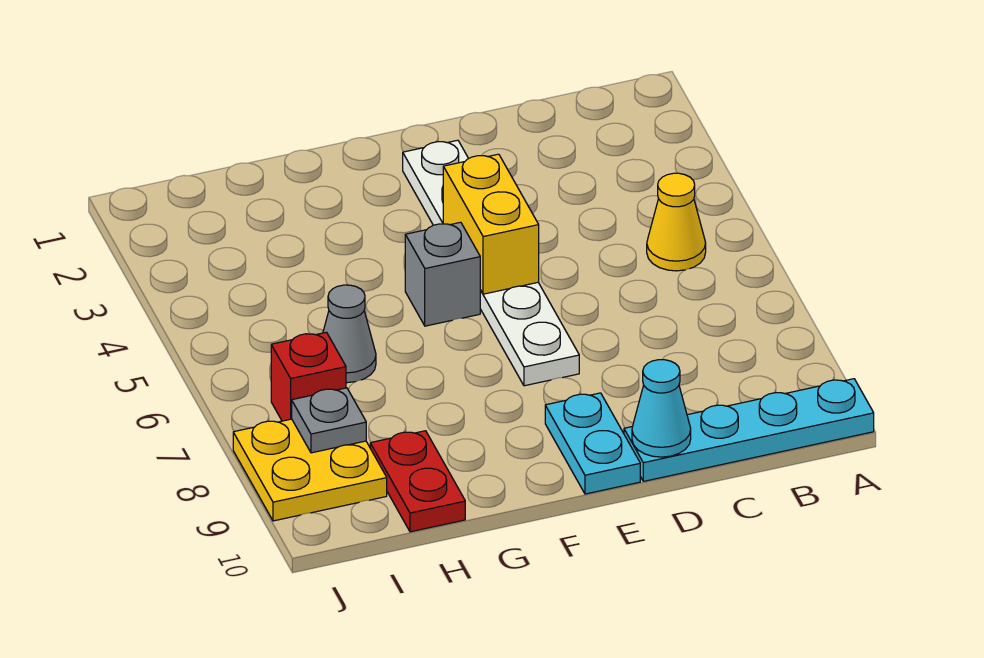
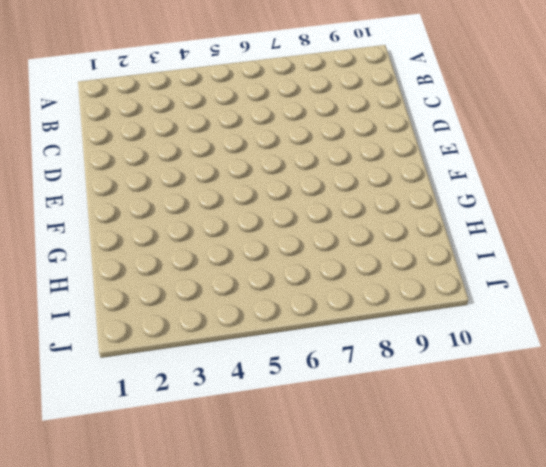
none -> cyan 1x4 plate [624,379,874,481]
none -> yellow 1x1 cone [647,173,706,271]
none -> white 1x6 plate [403,140,579,386]

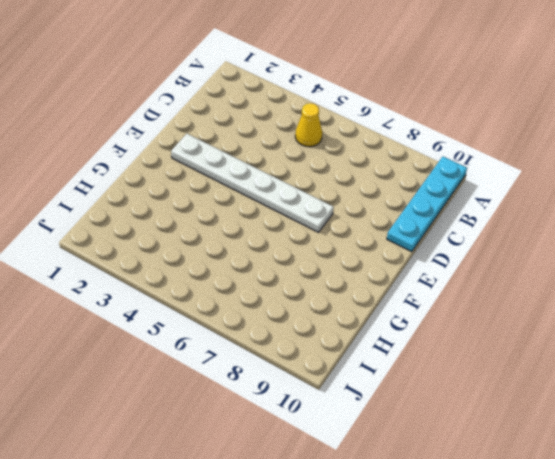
none -> cyan 1x2 plate [545,393,640,494]
none -> grey 1x1 brick [405,222,480,326]
none -> grey 1x1 cone [323,285,376,383]

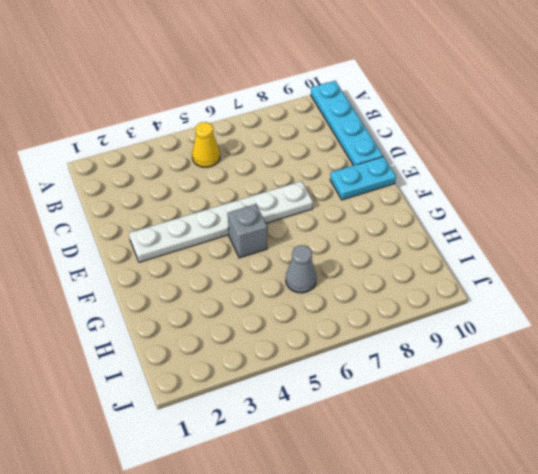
none -> red 1x2 plate [370,431,465,532]
none -> red 1x1 brick [271,332,346,421]
none -> yellow 2x2 plate [233,419,387,521]

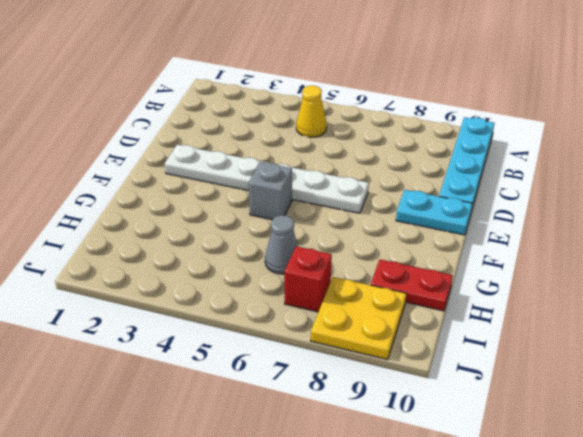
none -> cyan 1x1 cone [632,360,691,457]
none -> yellow 1x2 brick [443,154,539,294]
none -> grey 1x1 plate [292,388,366,453]

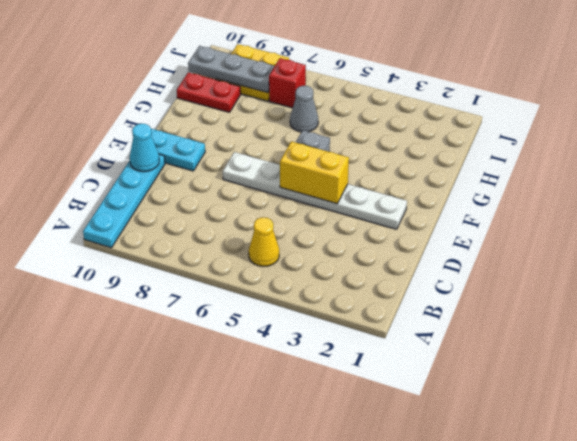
grey 1x3 plate [188,46,275,93] -> grey 1x1 plate [292,388,366,453]

